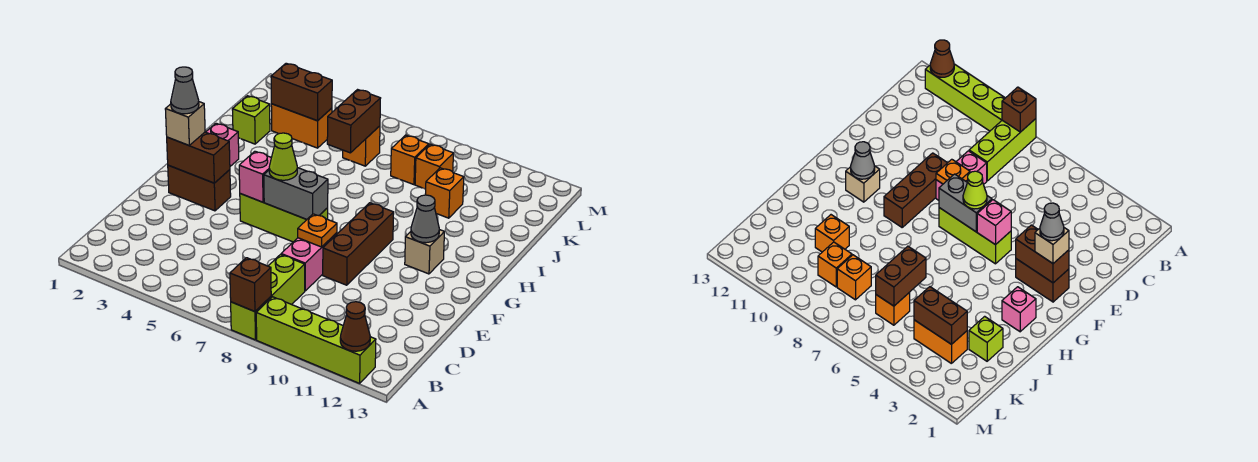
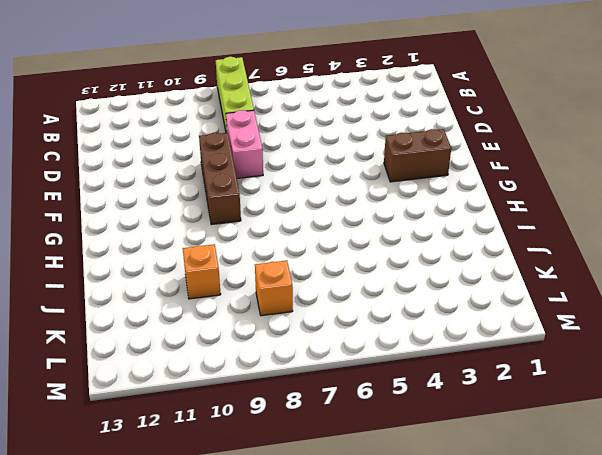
none -> lime 1x4 brick [256,297,376,383]
none -> lime 1x3 brick [240,194,328,242]
none -> tan 1x1 brick [405,230,444,274]

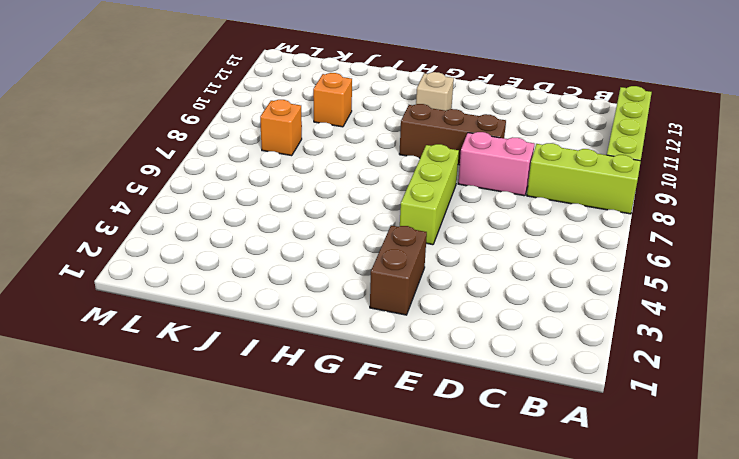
none -> pink 1x1 brick [206,123,239,166]
none -> lime 1x1 brick [232,96,270,144]
none -> orange 1x2 brick [271,104,332,148]

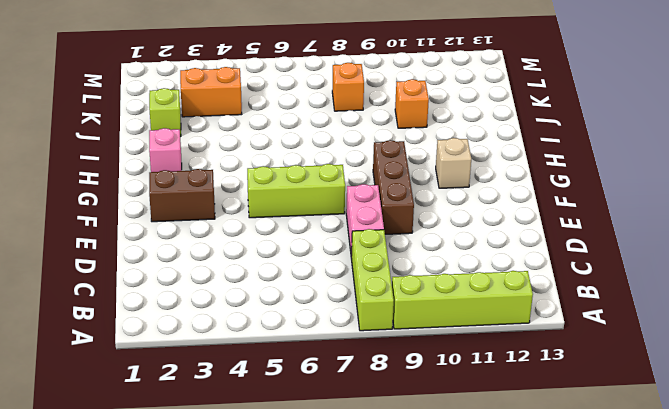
none -> orange 1x1 brick [343,126,380,166]
none -> orange 1x1 brick [415,144,453,189]
none -> brown 1x1 brick [230,258,271,312]

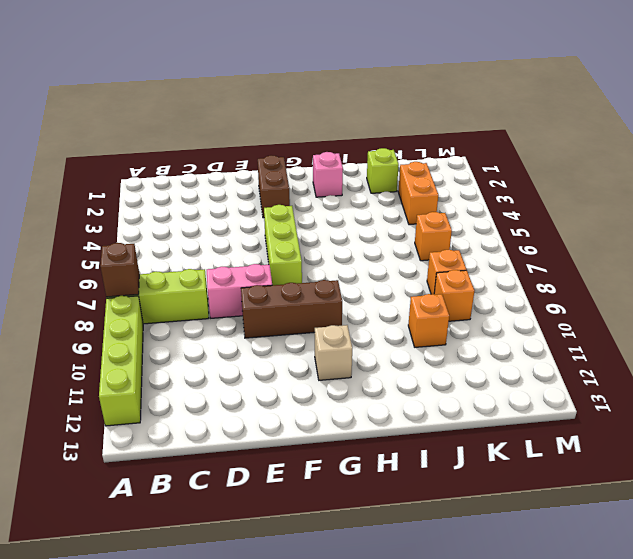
none -> brown 1x1 cone [340,302,370,351]
none -> orange 1x1 plate [298,214,337,247]
none -> brown 1x2 brick [167,132,230,183]

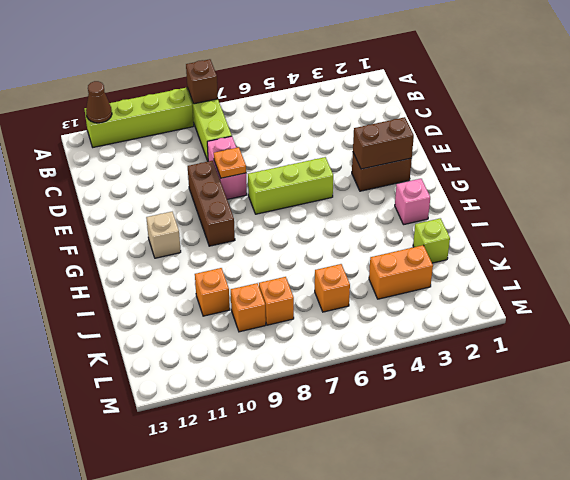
none -> pink 1x1 brick [239,151,271,202]
none -> grey 1x2 brick [264,168,328,219]
none -> grey 1x1 cone [411,195,439,243]

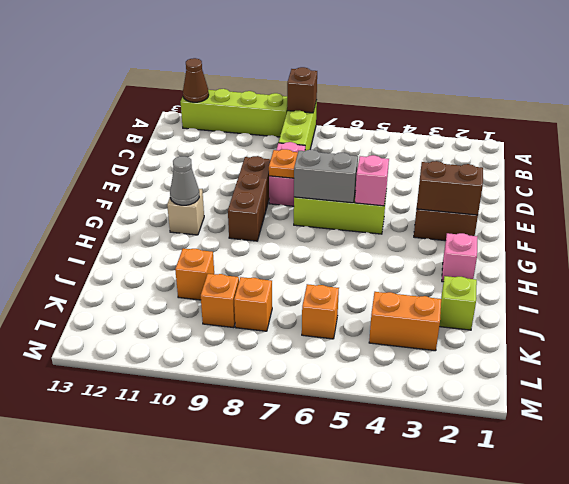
none -> brown 1x2 brick [327,90,381,153]
none -> brown 1x2 brick [271,63,332,121]
none -> tan 1x1 brick [165,102,205,146]

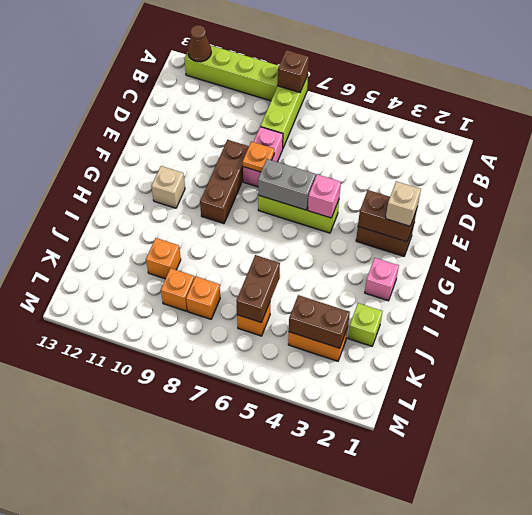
none -> grey 1x1 cone [411,195,439,243]
none -> lime 1x1 cone [269,133,297,180]
none -> grey 1x1 cone [171,67,199,114]

